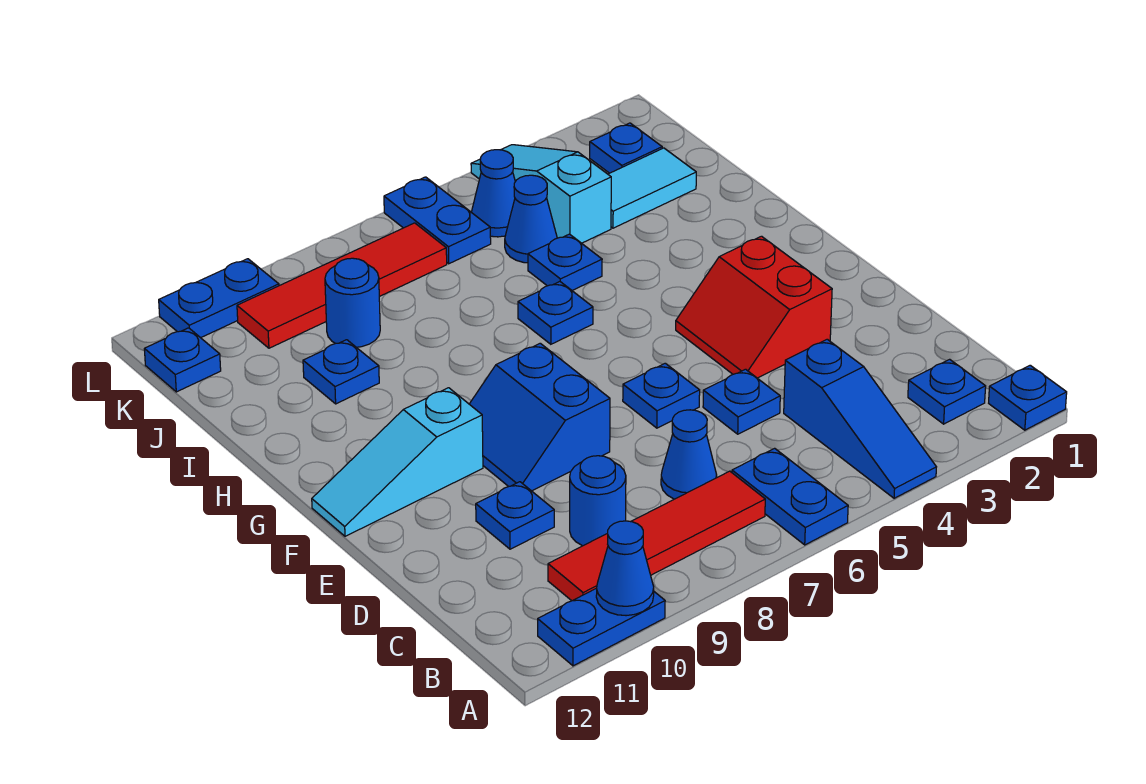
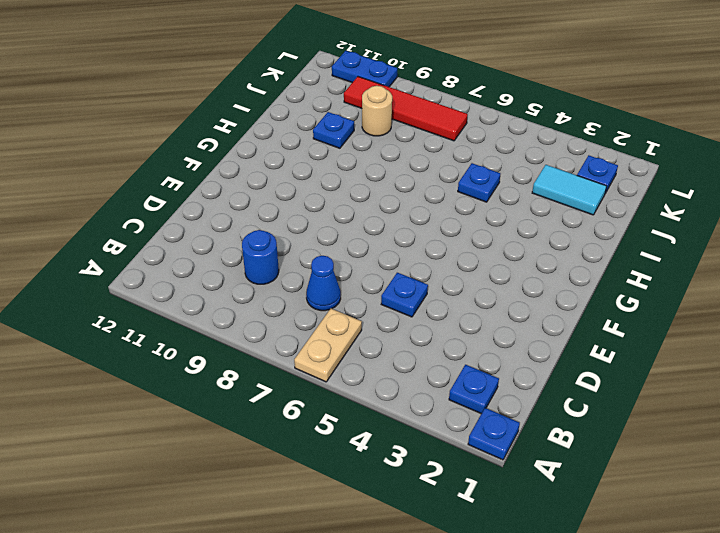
tan 1x2 plate [294,309,362,382] -> blue 1x2 plate [732,448,848,545]
tan 1x1 round brick [362,86,392,136] -> blue 1x1 round brick [325,258,380,347]
none -> blue 1x3 slope [784,339,936,498]
none -> blue 1x2 plate [538,588,665,666]
none -> red 1x4 tile [548,471,765,601]

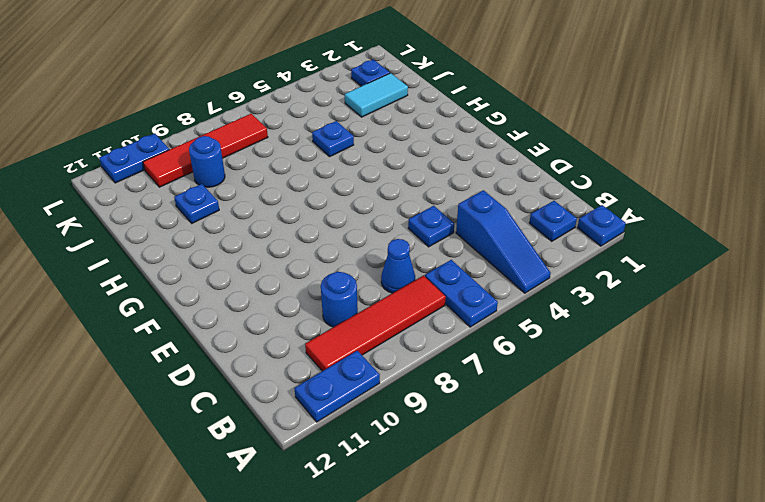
none -> blue 1x1 plate [476,482,554,549]
none -> red 2x2 slope [676,236,832,378]
none -> blue 1x1 plate [623,363,700,428]

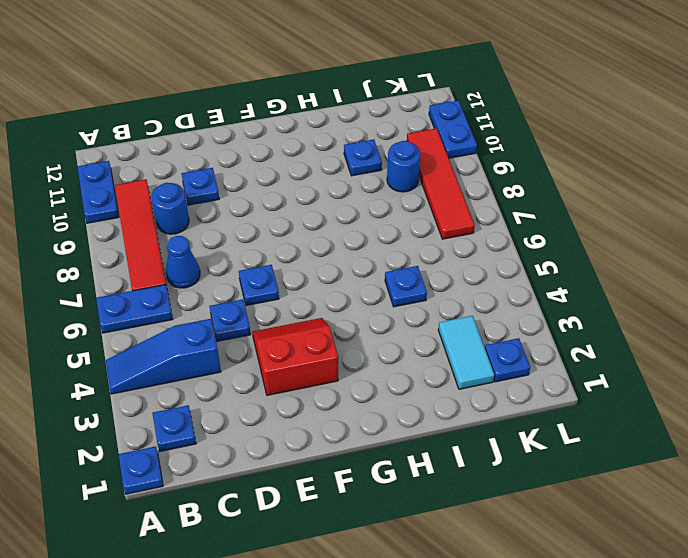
none -> blue 2x2 slope [470,343,610,491]
none -> cyan 1x3 slope [312,388,483,536]
none -> blue 1x1 plate [518,282,593,344]

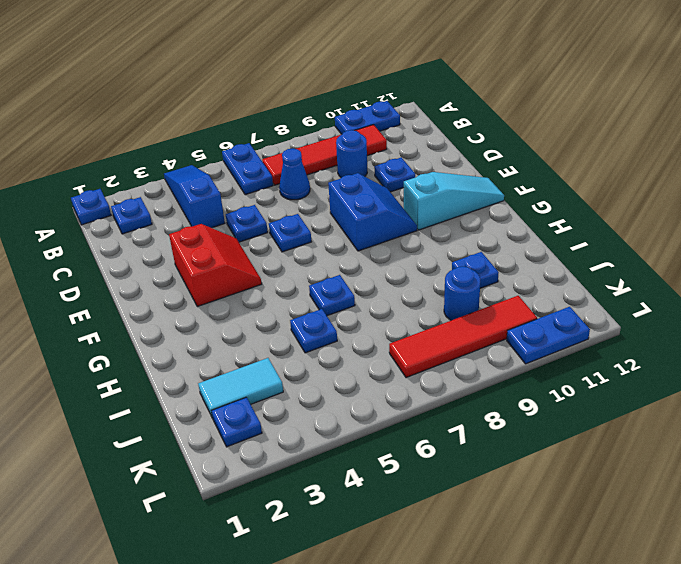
none -> cyan 1x3 slope [471,145,611,243]
none -> blue 1x1 cone [505,175,557,263]
none -> blue 1x1 cone [471,150,515,237]

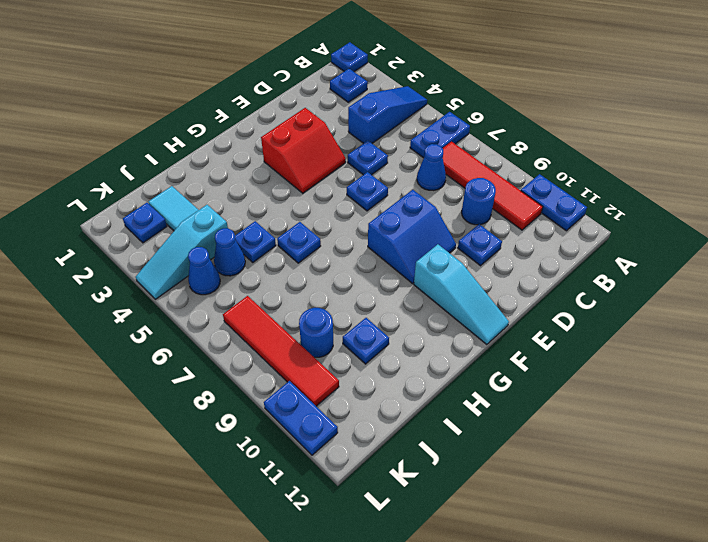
none -> blue 1x2 plate [384,177,491,264]
none -> blue 1x1 plate [144,328,221,392]
none -> blue 1x1 cone [596,521,654,616]

